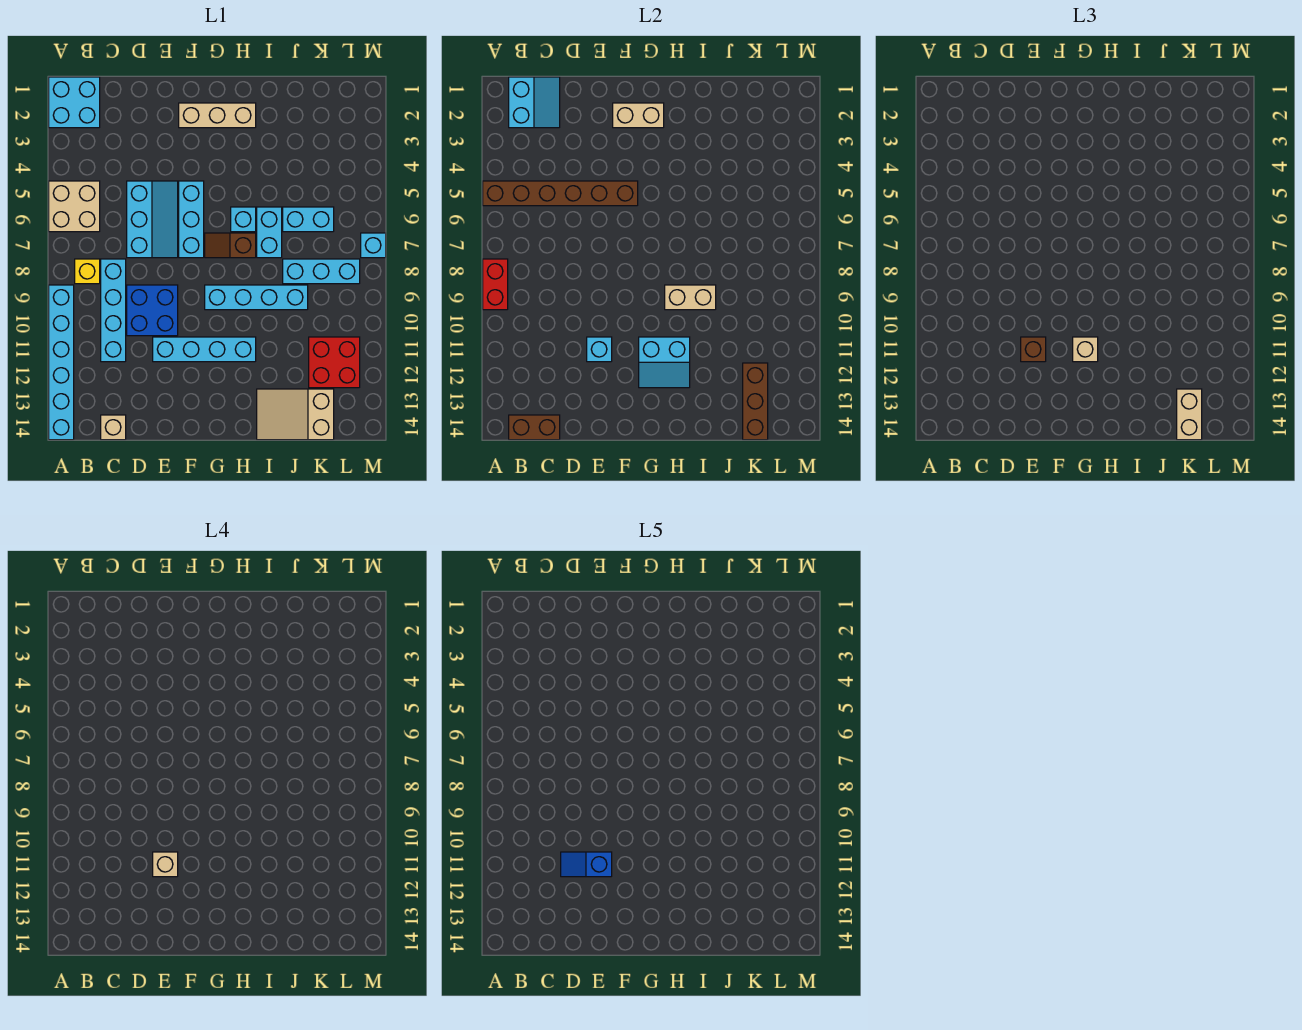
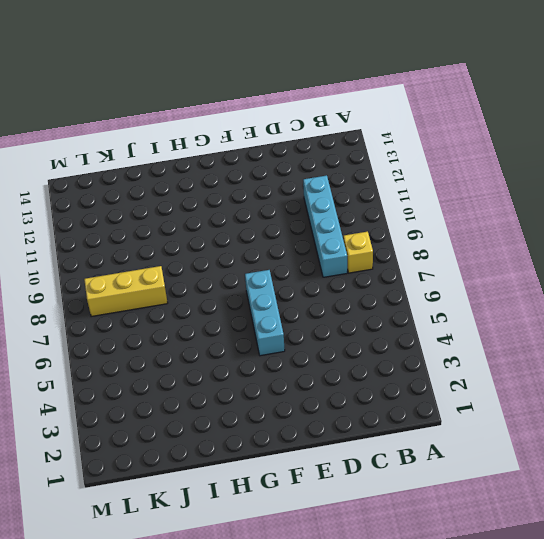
yellow 1x3 brick [84,266,168,317] -> cyan 1x3 brick [283,259,360,284]
none -> cyan 2x2 brick [49,77,100,128]
none -> tan 2x2 brick [49,181,100,232]
none -> cyan 1x6 brick [49,285,74,440]
none -> tan 1x1 brick [101,415,126,440]

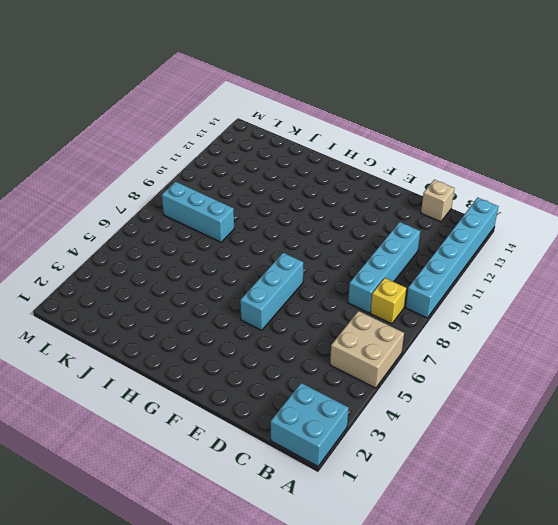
none -> cyan 2x3 slope [127,181,178,258]
none -> blue 2x2 brick [127,285,178,336]
none -> cyan 1x4 brick [153,337,256,362]
none -> tan 1x3 brick [179,103,256,128]

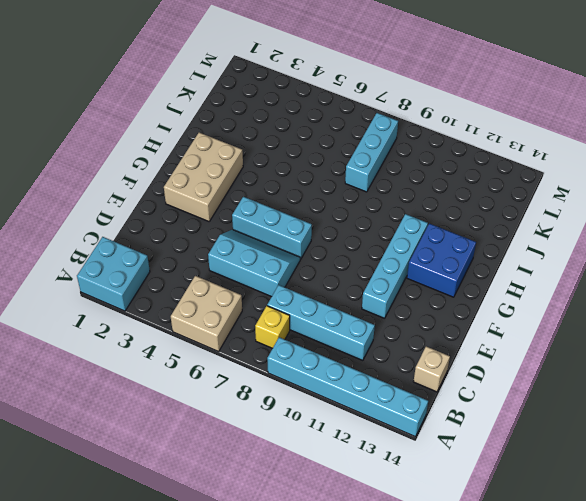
tan 2x3 brick [164,133,243,221] -> tan 1x3 brick [179,103,256,128]
blue 2x2 brick [407,223,476,297] -> blue 2x2 brick moved to [127,285,178,336]
none -> brown 1x2 slope [205,233,256,258]
none -> cyan 1x4 brick [205,285,308,310]
none -> cyan 1x1 brick [231,207,256,232]
none -> cyan 1x2 brick [257,207,282,258]

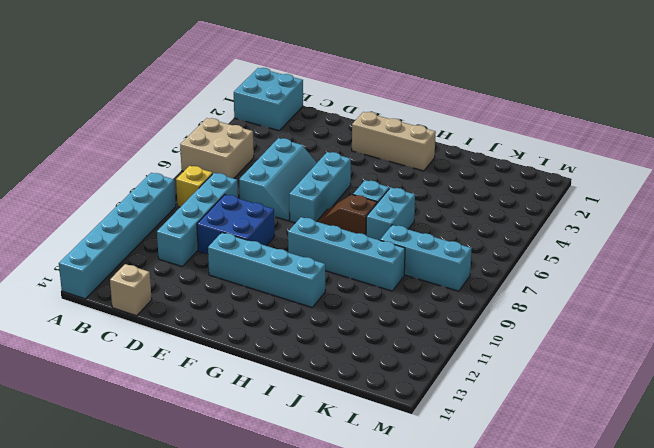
none -> tan 2x3 slope [257,389,334,440]
none -> cyan 1x2 brick [283,207,334,232]
none -> red 2x2 brick [309,337,360,388]
none -> cyan 1x1 brick [361,233,386,258]

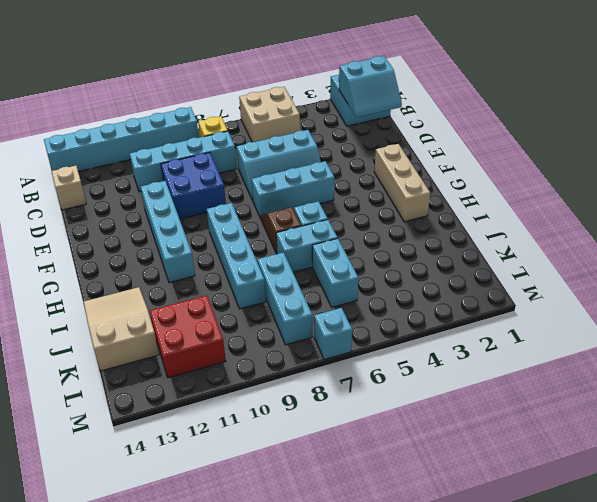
none -> brown 1x6 brick [483,181,638,206]
none -> red 1x2 brick [483,259,508,310]
none -> brown 1x2 brick [509,415,560,440]
none -> cyan 1x1 brick [587,337,612,362]

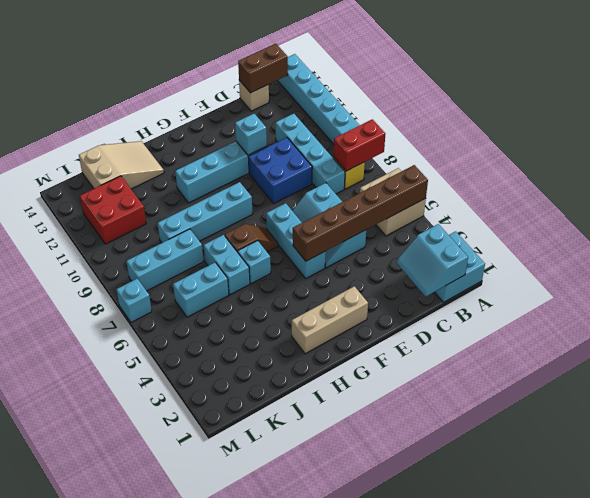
red 1x2 brick [333,119,385,171] -> red 1x2 brick turned to [483,259,508,310]
none -> tan 1x2 brick [613,103,664,128]
none -> cyan 2x2 slope [639,337,690,388]
none -> tan 1x2 brick [665,285,716,310]
none -> brown 1x3 brick [743,363,768,440]

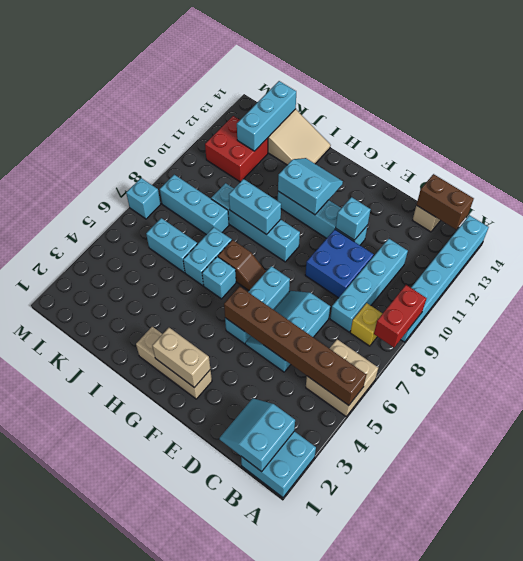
cyan 1x2 brick [229,179,281,235] -> tan 1x2 brick [665,285,716,310]
cyan 1x3 brick [237,81,296,151] -> brown 1x3 brick [743,363,768,440]
none -> brown 1x1 brick [1021,337,1046,362]
none -> tan 1x1 brick [1073,337,1098,362]
none -> tan 1x2 brick [1177,389,1202,440]
none -> tan 1x1 brick [153,852,178,877]

